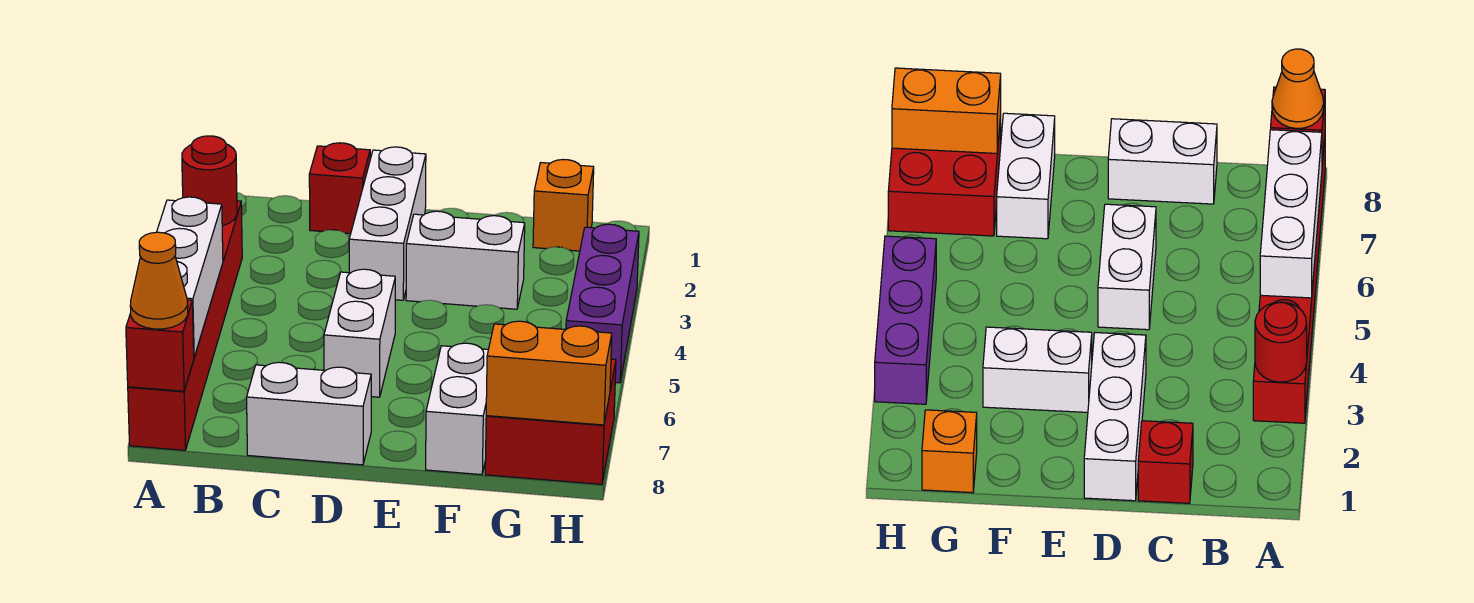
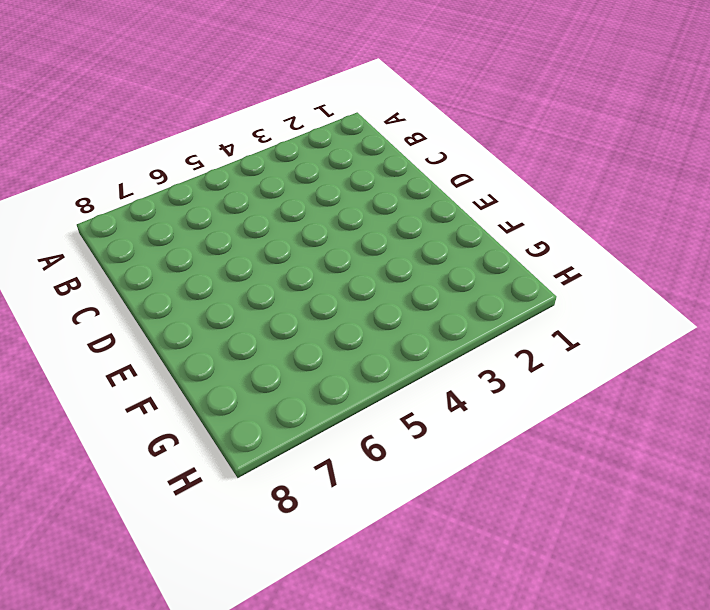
none -> red 1x6 brick [128,201,242,450]
none -> red 1x1 brick [309,143,370,234]
none -> white 1x2 brick [247,362,371,465]

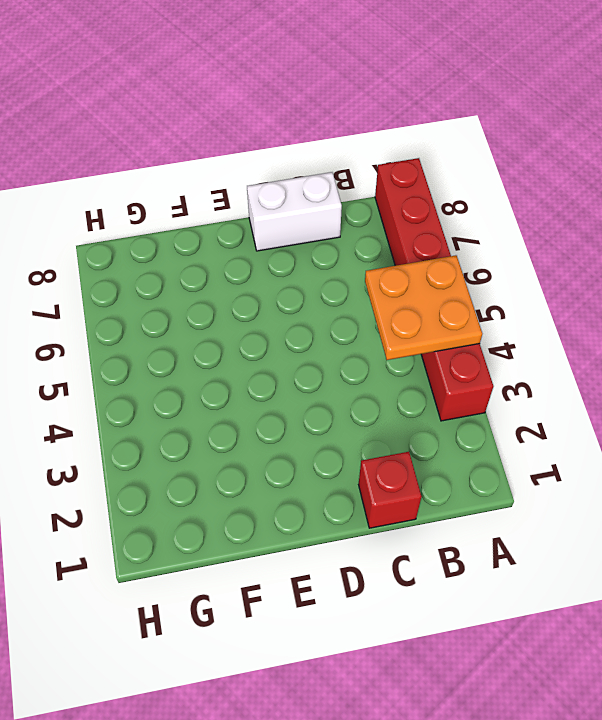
orange 2x2 plate [365,255,482,360] -> white 1x3 brick [157,197,223,357]
none -> white 1x3 brick [349,147,426,300]
none -> white 1x2 brick [324,269,395,397]
none -> white 1x2 brick [406,211,525,309]

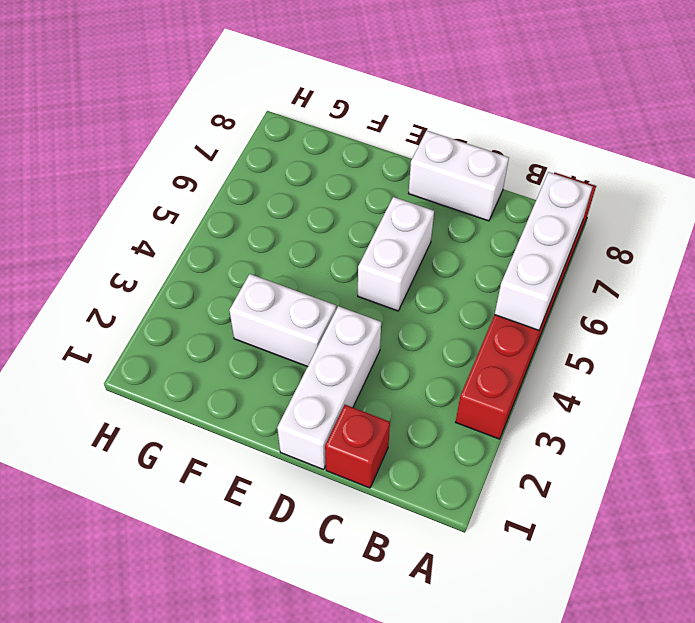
none -> white 1x2 brick [426,343,488,475]
none -> orange 1x1 brick [533,159,594,251]
none -> red 2x2 brick [485,359,616,484]

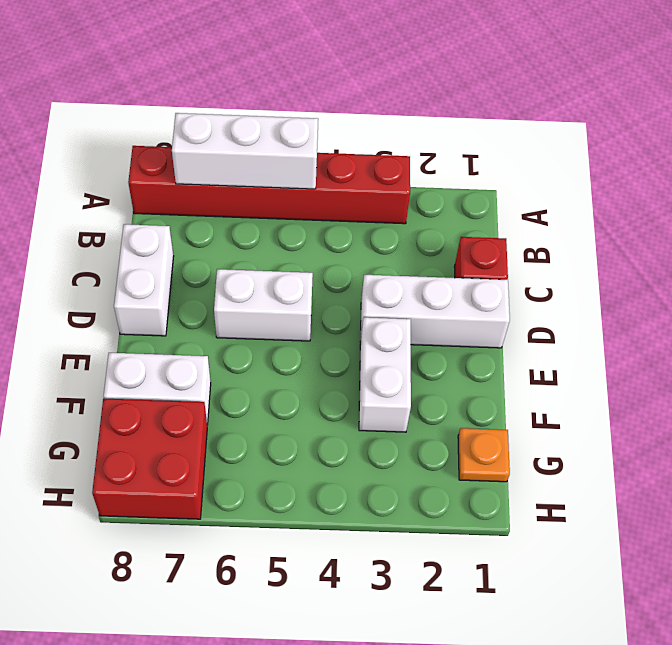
orange 1x1 plate [458,428,510,482] -> orange 1x1 brick [533,159,594,251]
none -> purple 1x3 brick [566,224,639,383]
none -> red 1x1 round brick [182,136,237,226]
none -> red 1x1 brick [126,300,194,391]

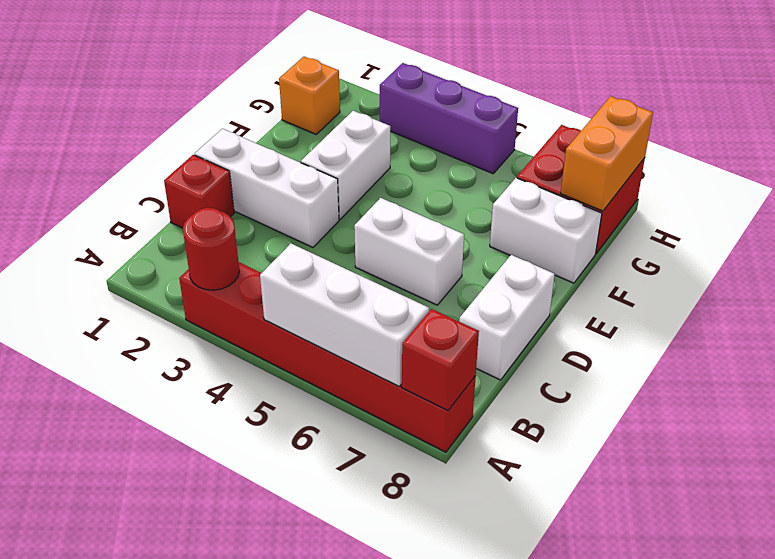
none -> orange 1x1 cone [130,232,188,329]

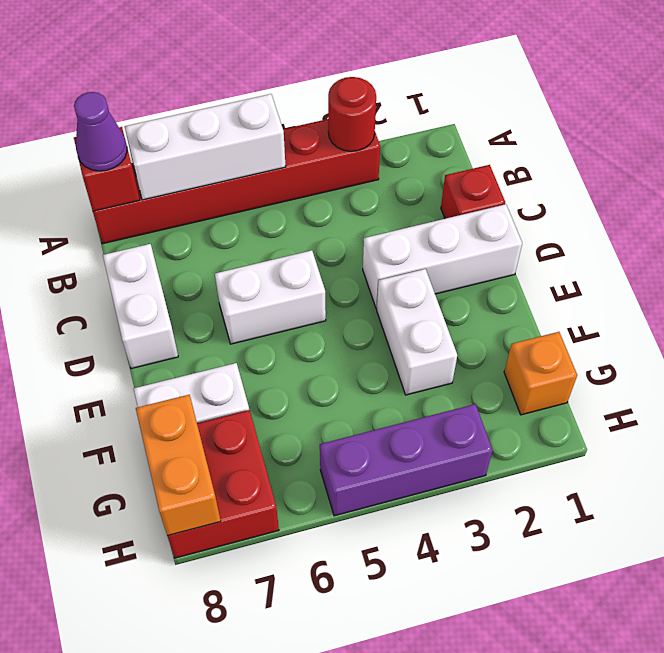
purple 1x1 cone [74,92,127,171] -> orange 1x1 cone [130,232,188,329]

